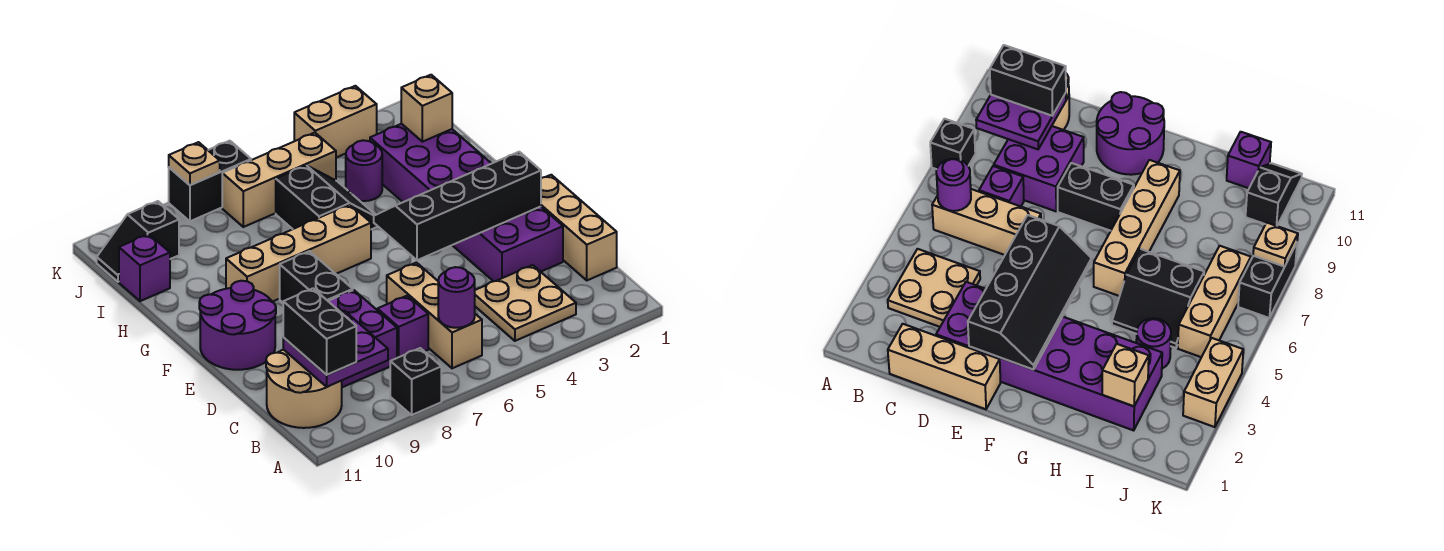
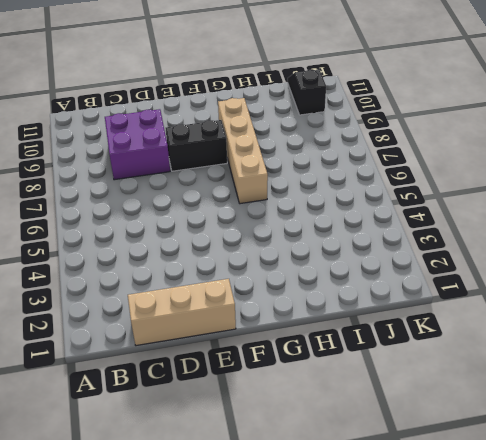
none -> black 1x1 brick [390,348,441,415]
none -> tan 2x2 plate [475,265,576,341]
none -> tan 1x3 brick [387,263,482,368]

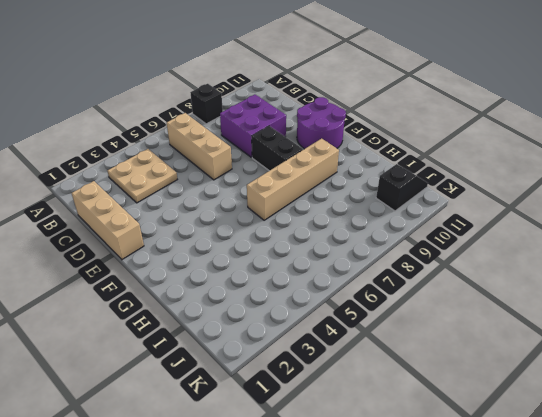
none -> tan 2x2 round brick [266,350,342,428]
none -> purple 1x1 brick [377,296,428,358]
none -> purple 2x6 brick [370,124,563,281]

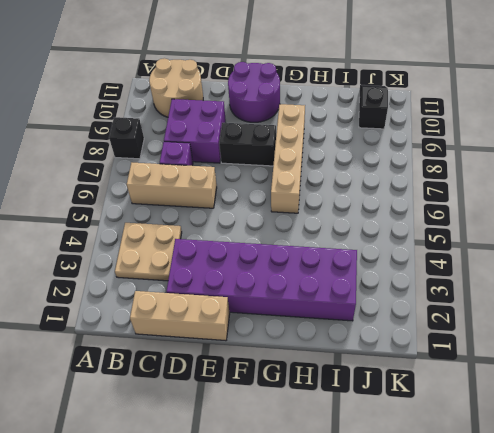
none -> black 2x2 slope [276,165,378,229]
none -> purple 1x1 round brick [346,140,382,201]
none -> purple 1x1 brick [119,234,170,301]

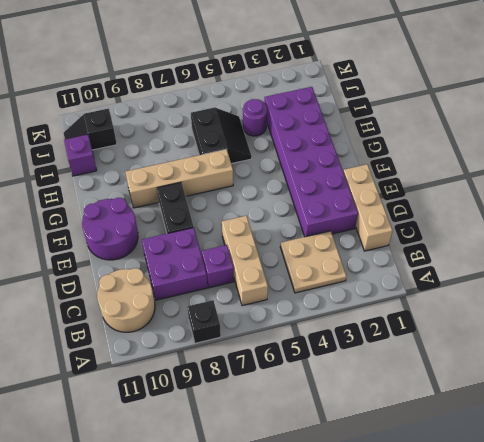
none -> tan 1x3 brick [222,133,336,227]
none -> tan 1x2 brick [294,86,377,158]
none -> black 1x2 brick [169,141,251,221]

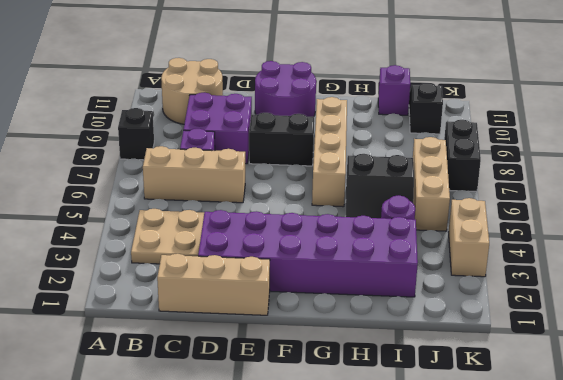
none -> purple 1x1 round brick [438,267,475,328]
none -> purple 2x2 plate [283,311,388,387]
none -> black 2x4 slope [374,152,541,260]

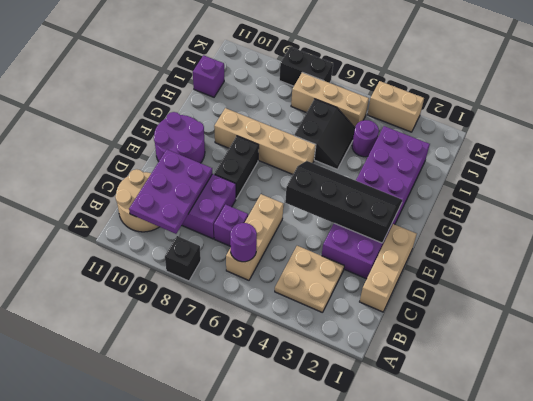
purple 2x3 plate [129,150,212,234] -> purple 2x2 plate [283,311,388,387]
none -> black 1x2 slope [97,201,179,282]
none -> tan 1x1 brick [401,75,452,142]
none -> tan 1x1 plate [169,142,220,185]

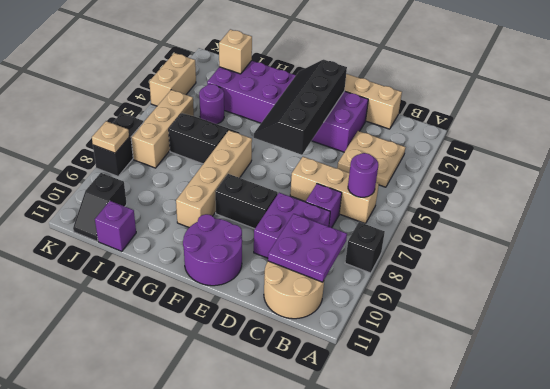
none -> black 1x2 brick [283,288,356,375]

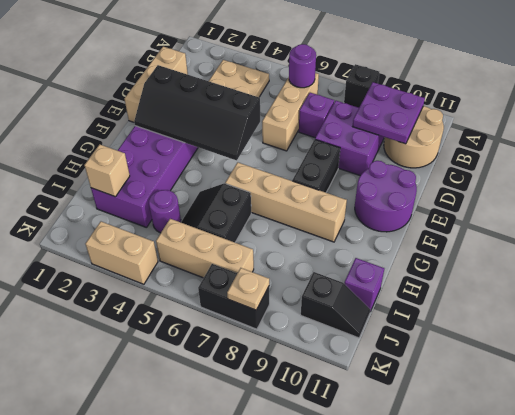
none -> black 1x2 brick [283,288,356,375]

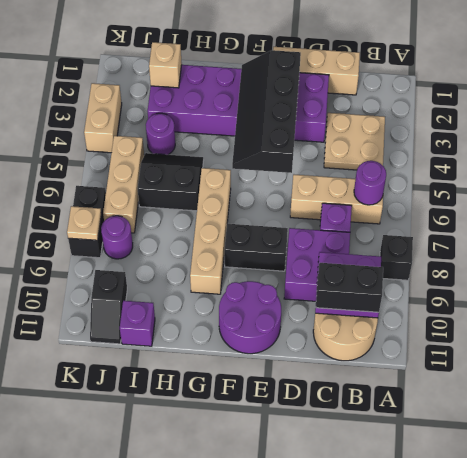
purple 1x1 round brick [101,216,133,259] -> none

